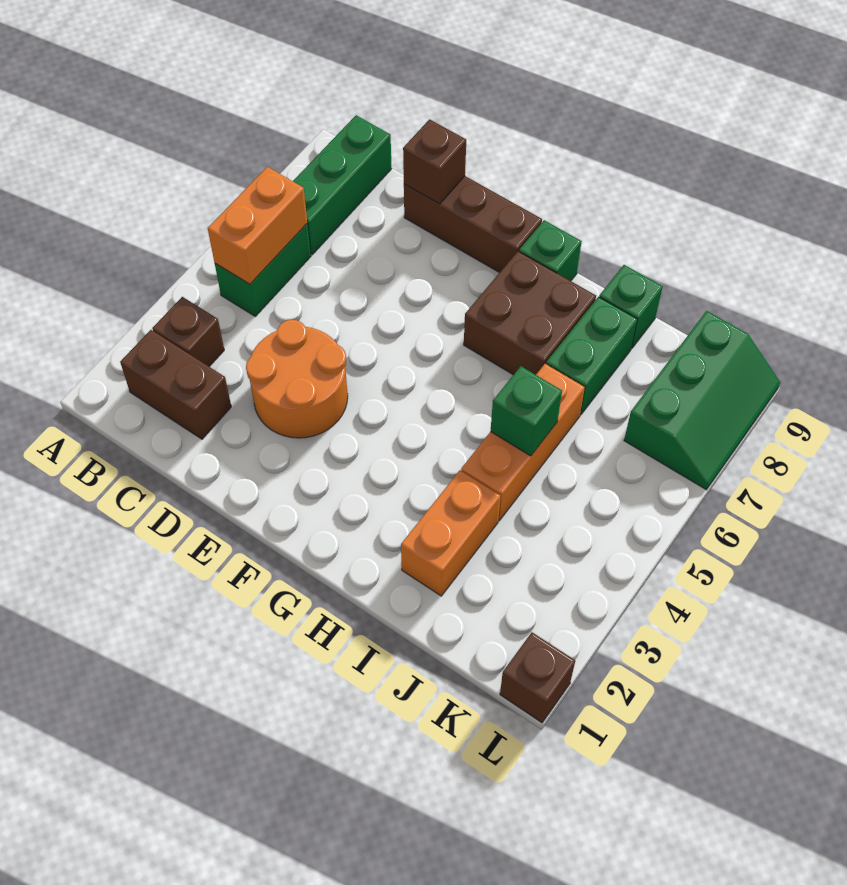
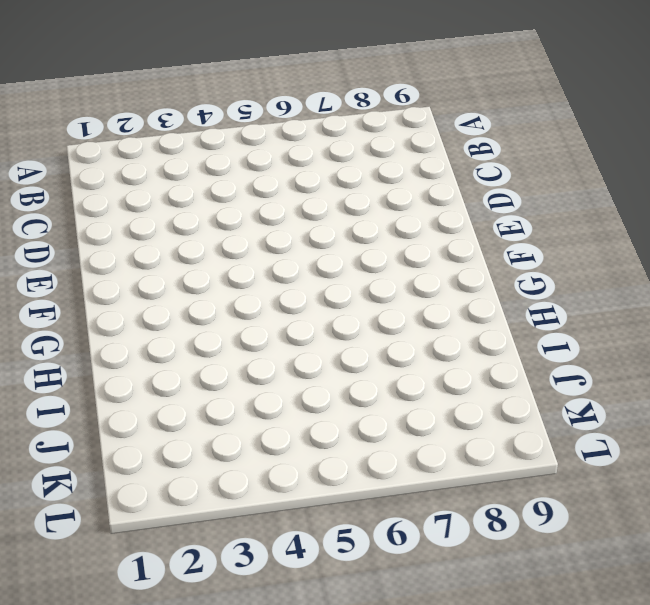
none -> brown 1x2 brick [120,330,231,439]
none -> brown 1x1 brick [152,297,224,367]
none -> green 1x2 brick [215,224,311,316]

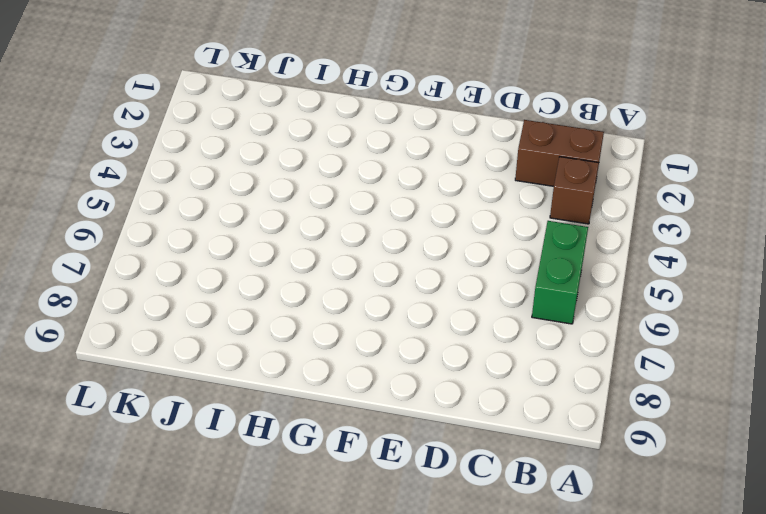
none -> green 1x3 brick [293,115,392,255]
none -> orange 2x2 round brick [246,320,348,438]
none -> brown 1x3 brick [404,176,542,273]

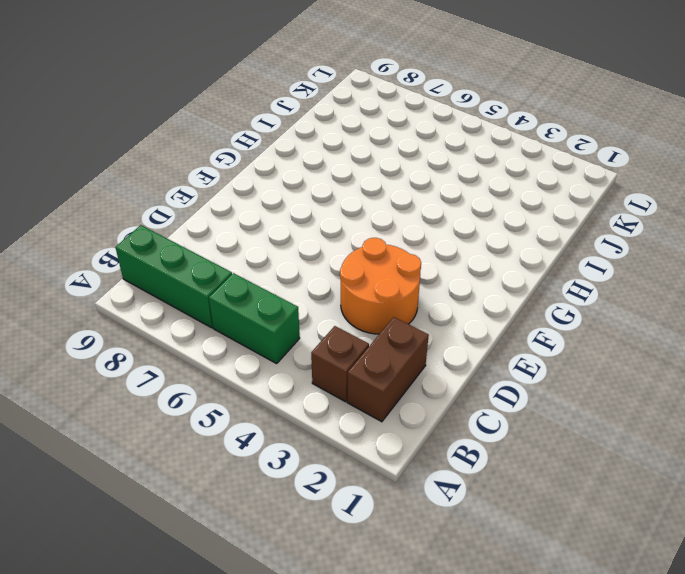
none -> brown 1x3 brick [404,176,542,273]
none -> brown 2x2 brick [464,251,596,375]
none -> green 1x1 brick [519,220,582,281]

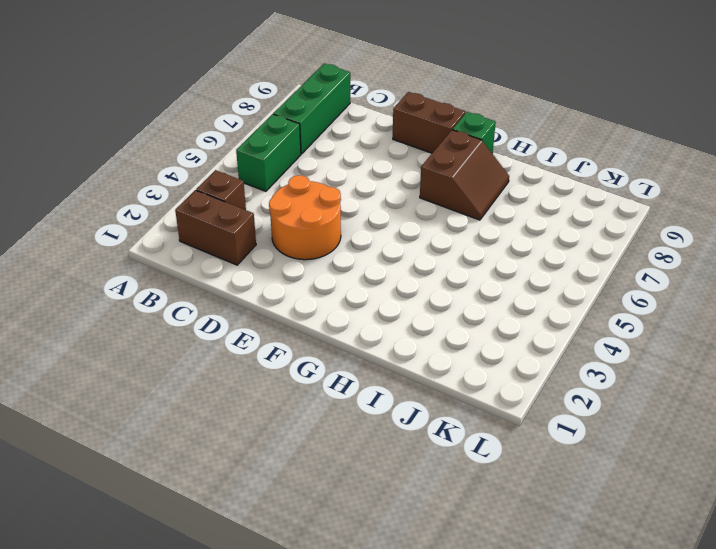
brown 1x2 brick [393,92,465,153] -> brown 1x3 brick [404,176,542,273]
brown 2x2 slope [420,130,509,220] -> brown 2x2 brick [464,251,596,375]
none -> orange 1x2 brick [401,470,500,596]
none -> orange 1x3 brick [461,364,585,521]
none -> green 1x2 brick [546,297,637,415]

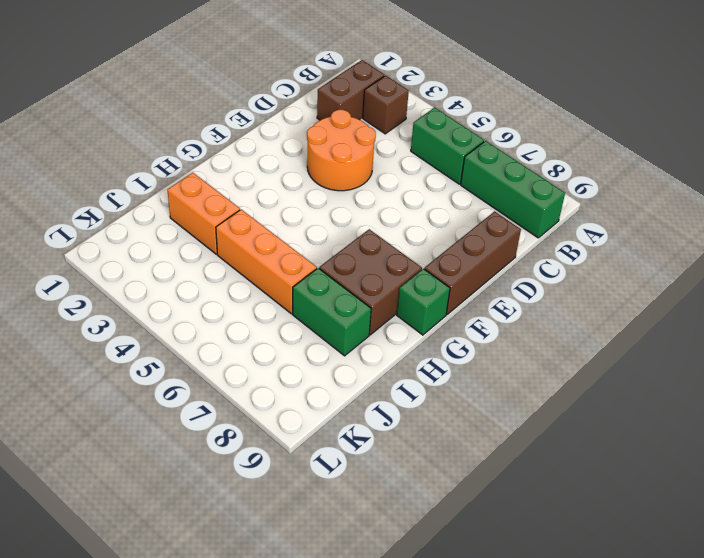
none -> green 1x1 brick [599,265,663,348]
none -> green 2x3 slope [624,311,780,490]
none -> brown 1x1 brick [500,632,575,723]

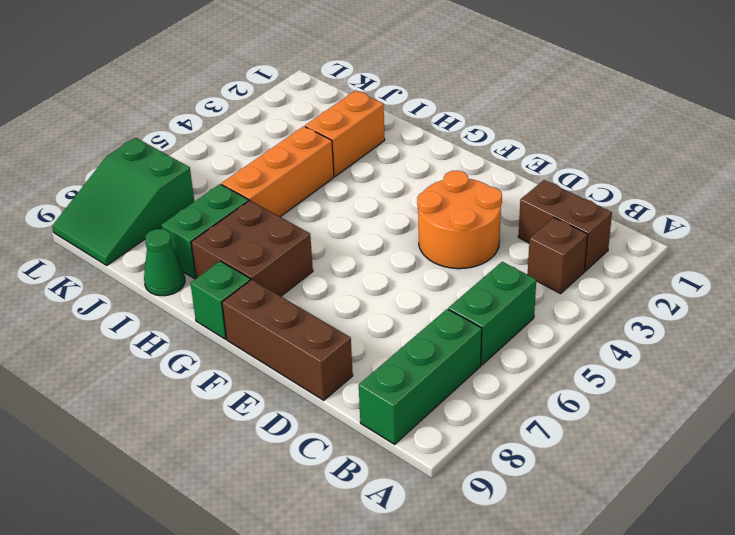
green 1x1 cone [144,229,185,296] -> green 1x1 brick [599,265,663,348]
green 2x3 slope [52,138,194,265] -> green 2x3 slope turned to [624,311,780,490]
none -> brown 1x1 brick [500,632,575,723]
none -> orange 1x2 brick [208,167,307,284]
none -> brown 1x1 brick [403,119,466,204]

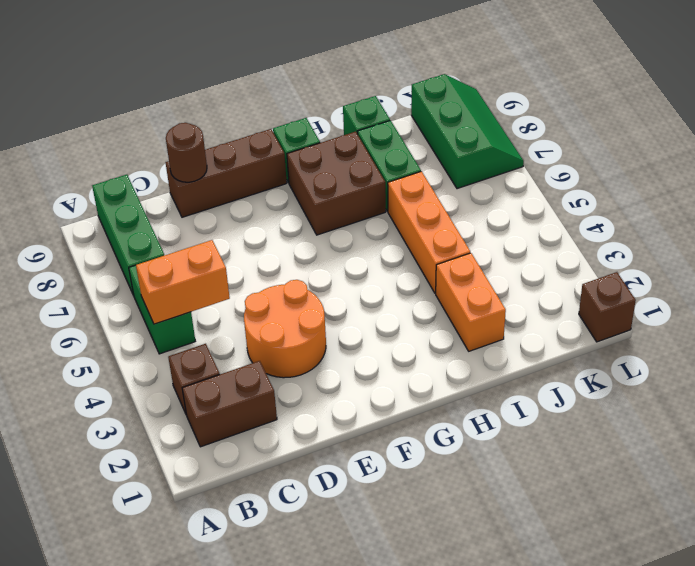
orange 1x2 brick [136,240,230,324] -> orange 1x2 brick turned to [208,167,307,284]
brown 1x1 round brick [166,123,207,182] -> brown 1x1 brick [403,119,466,204]
none -> green 1x1 brick [491,366,562,456]

